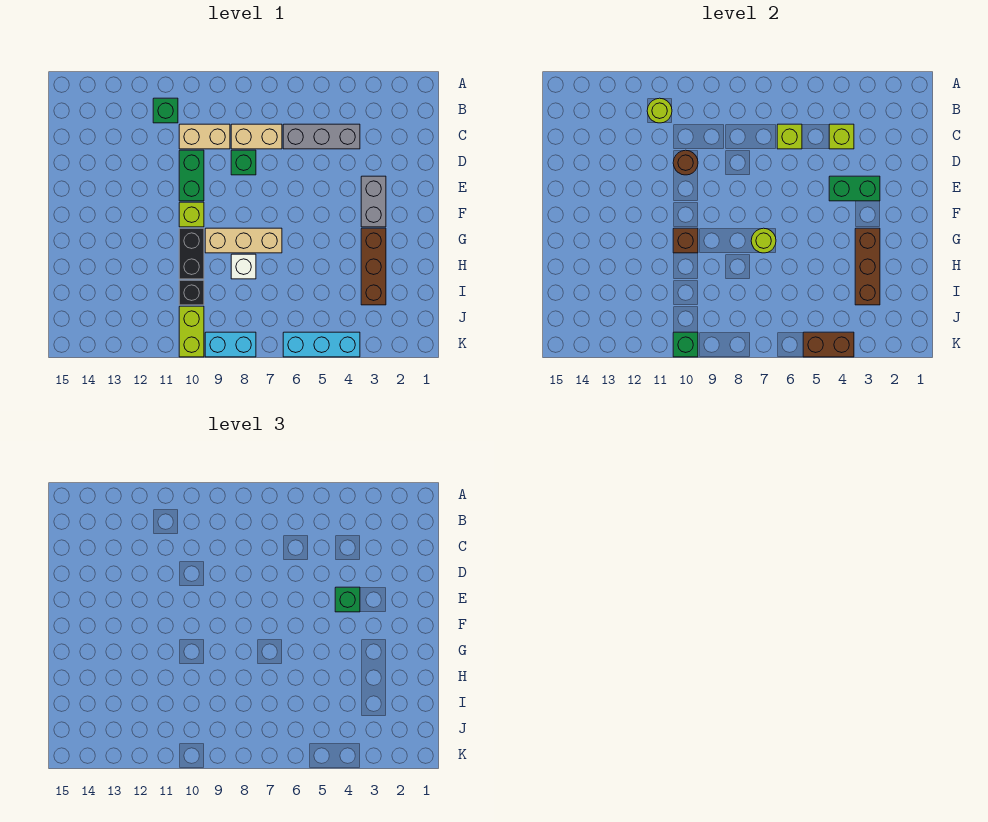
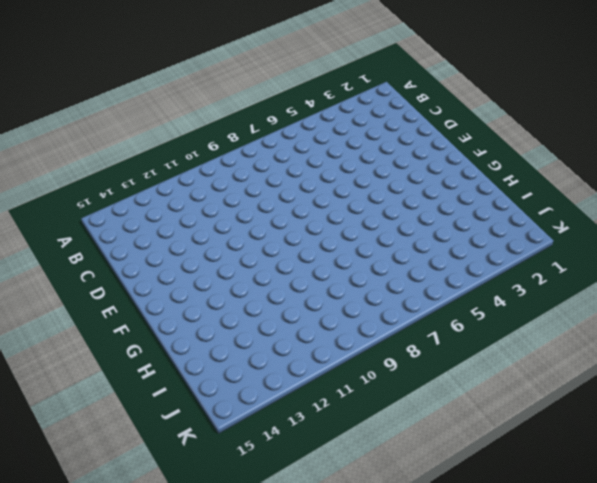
none -> green 1x1 brick [153,98,178,123]
none -> grey 1x3 brick [283,124,360,149]
none -> tan 1x2 brick [231,124,282,149]

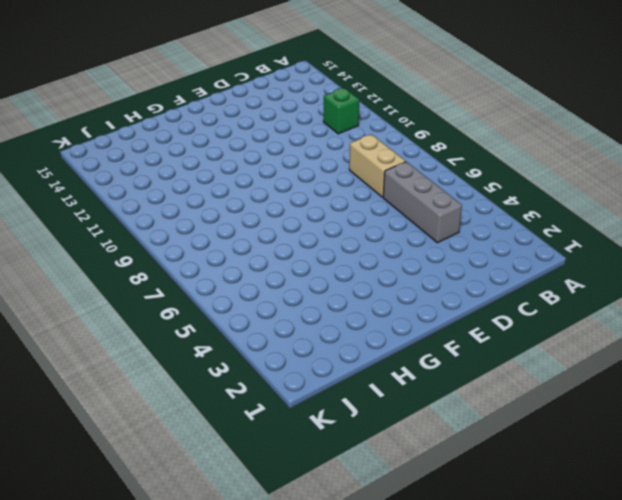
none -> tan 1x2 brick [179,124,230,149]
none -> green 1x1 brick [231,150,256,175]
none -> green 1x2 brick [179,150,204,201]

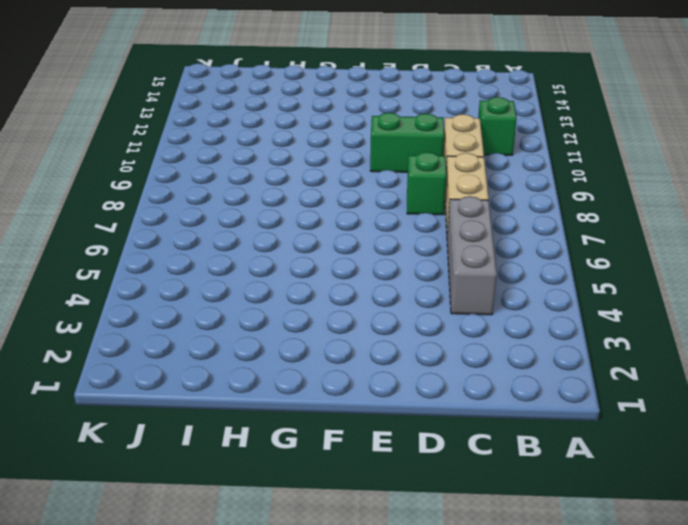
none -> grey 1x2 brick [361,176,386,227]
none -> lime 1x1 brick [179,202,204,227]
none -> brown 1x3 brick [361,228,386,305]

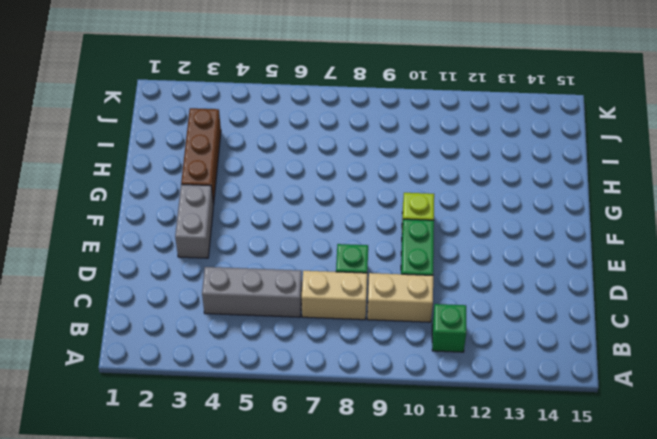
none -> tan 1x3 brick [205,228,282,253]
none -> black 1x2 brick [179,228,204,279]
none -> white 1x1 brick [231,254,256,279]

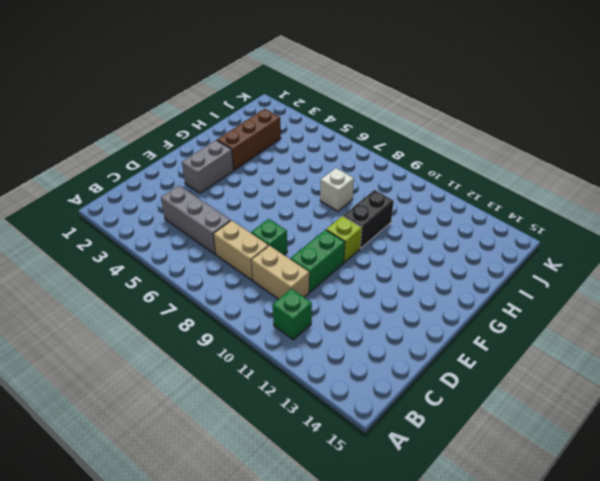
none -> tan 1x3 brick [205,228,282,253]
none -> black 1x1 brick [179,280,204,305]
none -> lime 1x2 brick [179,306,204,357]

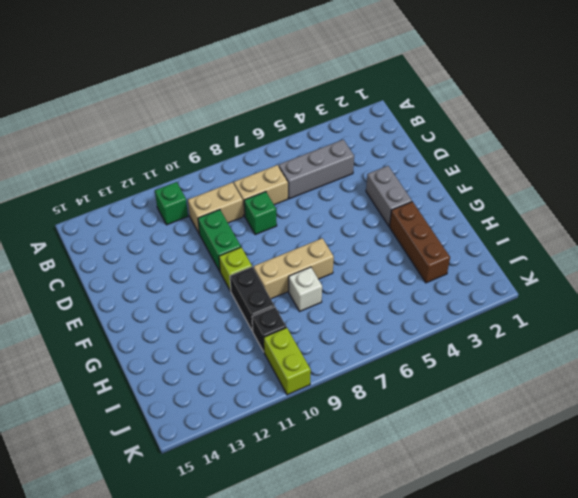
none -> cyan 1x3 brick [283,332,360,357]
none -> cyan 1x2 brick [205,332,256,357]
none -> lime 1x1 round brick [647,98,672,123]

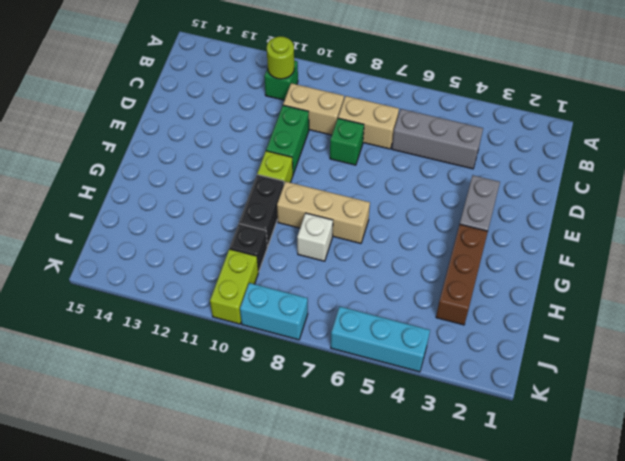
none -> lime 1x1 brick [829,124,854,149]
none -> lime 1x1 brick [777,124,802,149]
none -> brown 1x1 round brick [673,150,698,175]

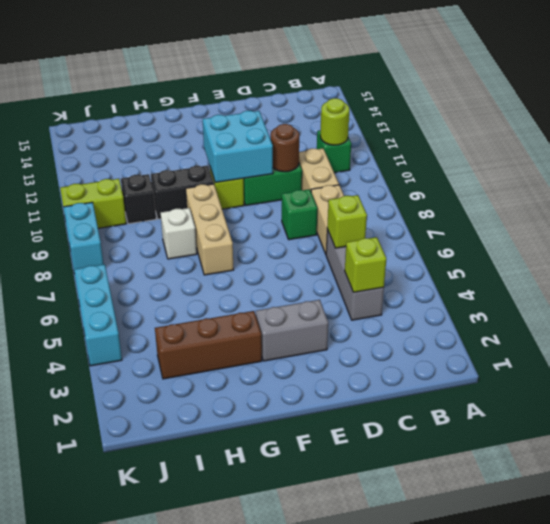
cyan 2x2 brick [203,111,273,183] -> none
none -> green 1x2 brick [829,176,880,201]
none -> brown 1x3 brick [855,228,880,305]
none -> lime 1x1 round brick [751,228,776,253]

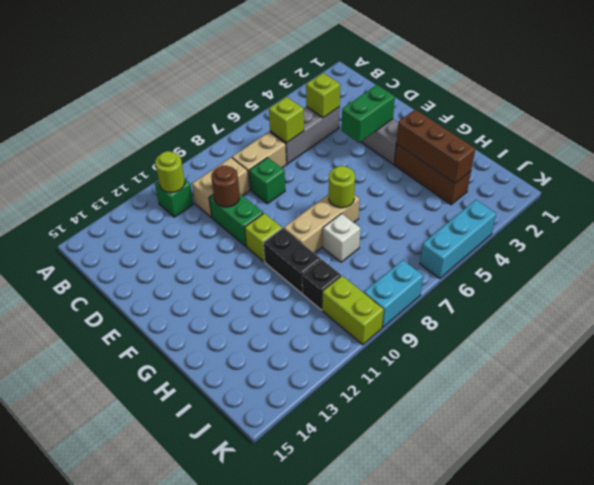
none -> brown 1x1 brick [673,228,698,253]
none -> brown 1x2 brick [803,332,854,357]
none -> green 1x1 brick [673,332,698,357]

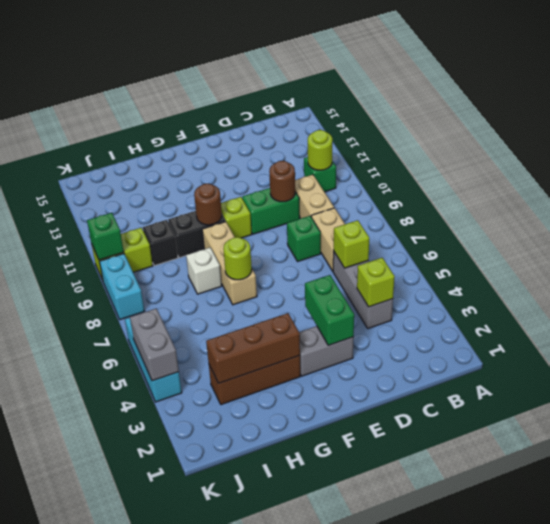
brown 1x1 round brick [194,184,222,225] -> brown 1x1 brick [673,228,698,253]
grey 1x2 brick [130,309,179,381] -> brown 1x2 brick [803,332,854,357]
none -> green 1x1 brick [335,587,360,612]

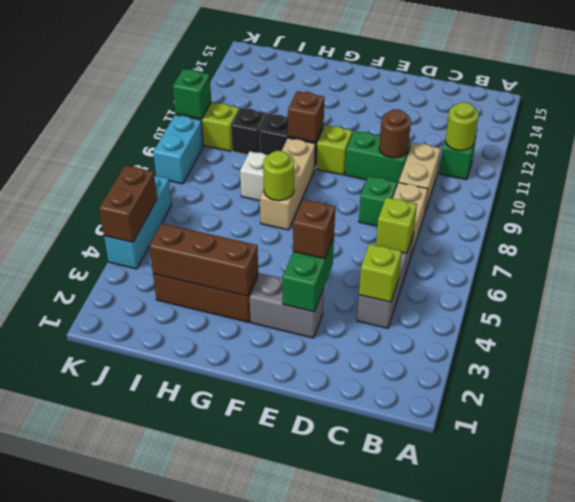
brown 1x1 brick [293,199,335,259] -> green 1x1 brick [335,587,360,612]

